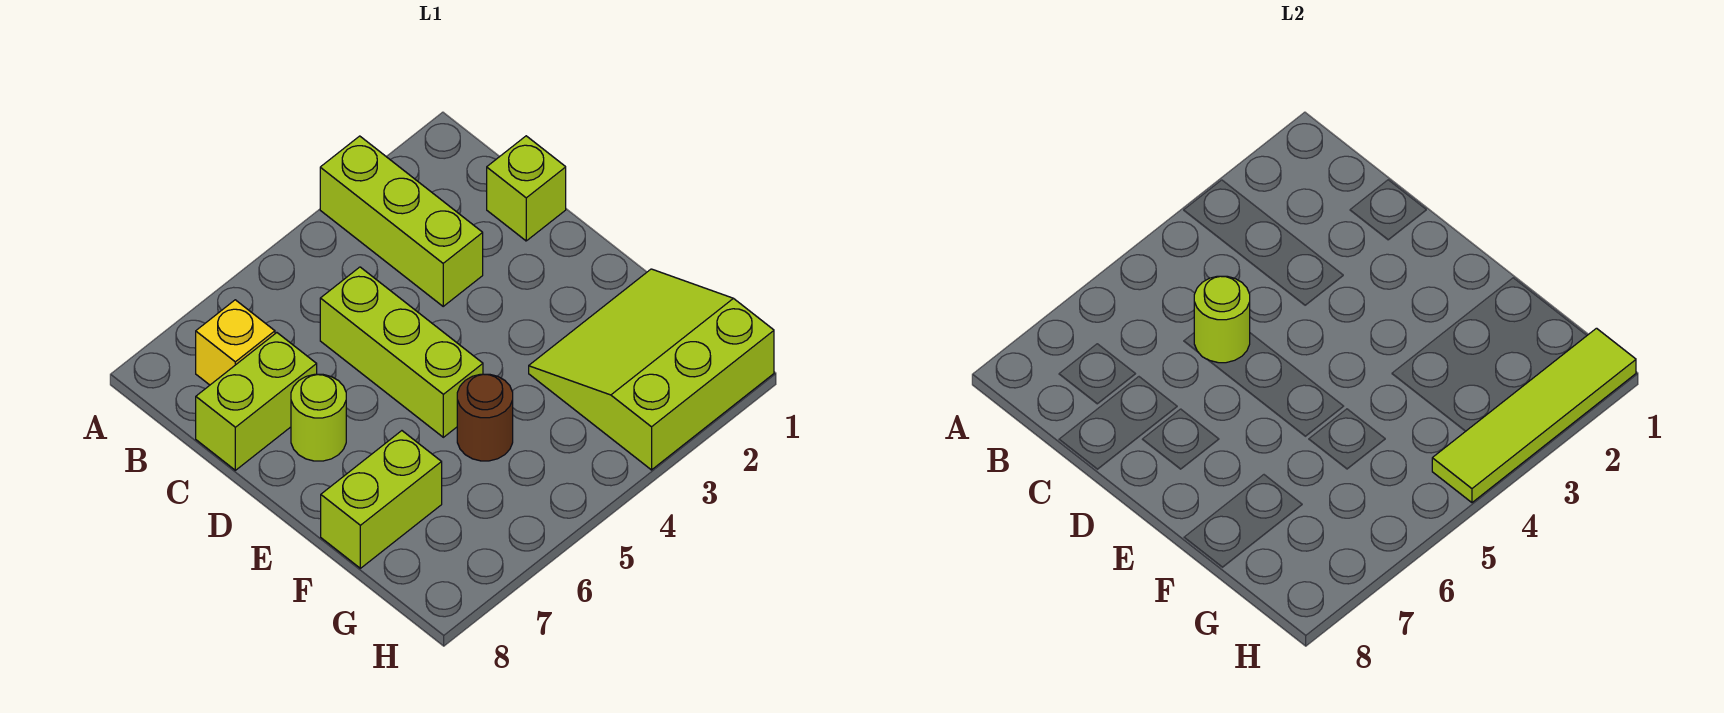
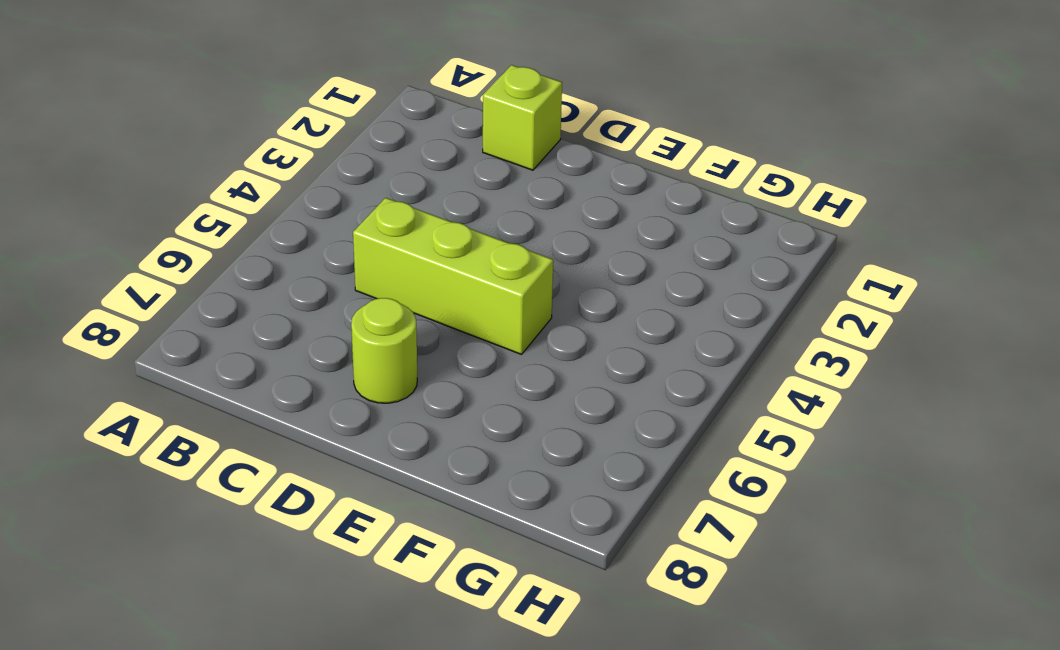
none -> lime 1x3 brick [320,136,483,306]
none -> yellow 1x1 brick [196,300,275,385]

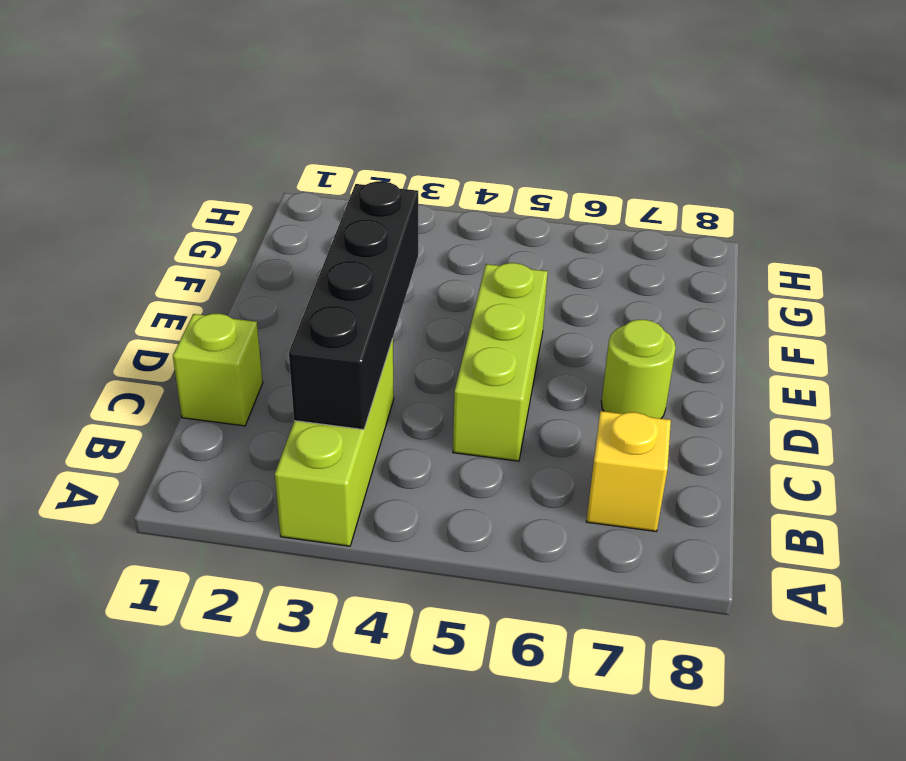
black 1x4 brick [289,181,418,430] -> none
none -> lime 1x2 brick [196,333,317,470]
none -> lime 3x3 slope [529,269,774,470]

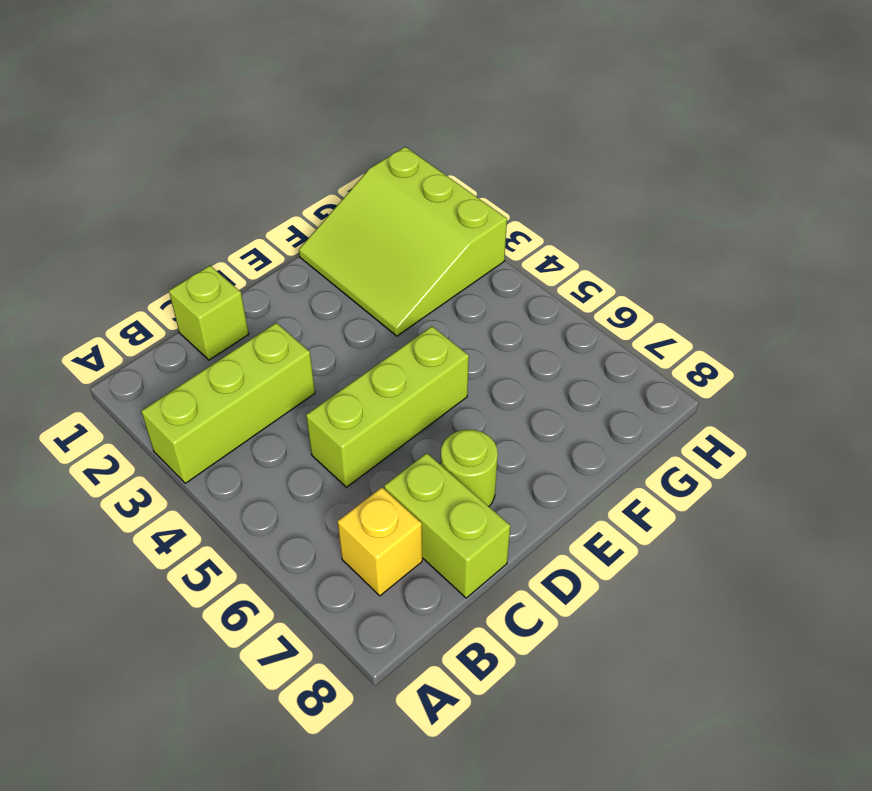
none -> brown 1x1 round brick [457,374,513,461]
none -> lime 1x2 brick [321,431,442,568]

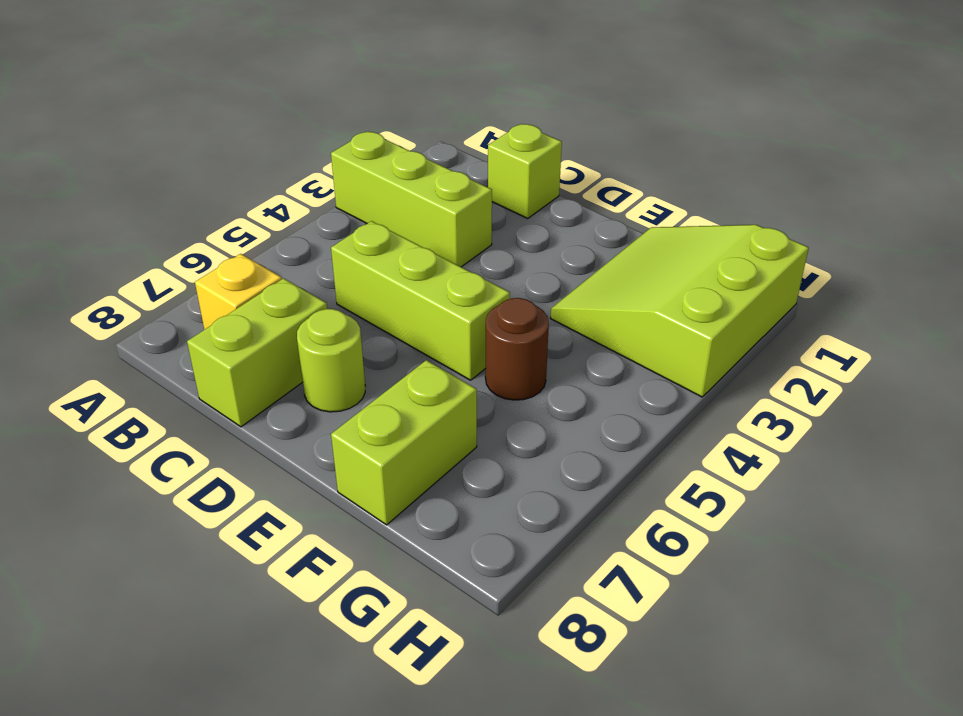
none -> lime 1x1 round brick [1194,276,1250,363]
none -> lime 1x4 tile [1432,328,1636,503]

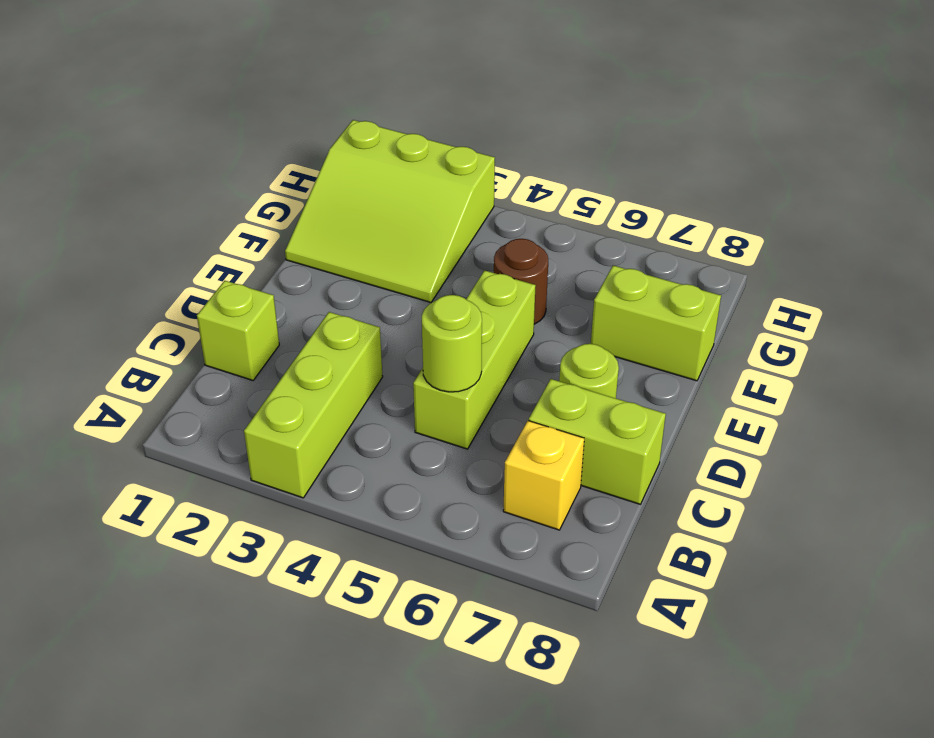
none -> lime 1x4 tile [1432,328,1636,503]

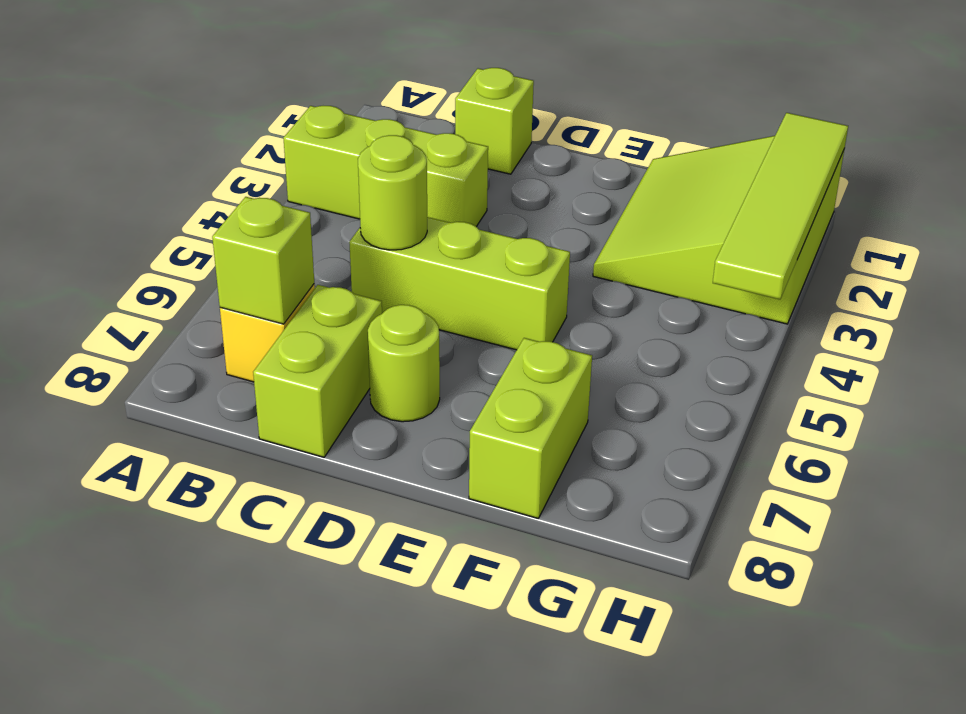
lime 1x1 brick [212,197,314,324] -> none
none -> brown 1x1 round brick [457,374,513,461]

